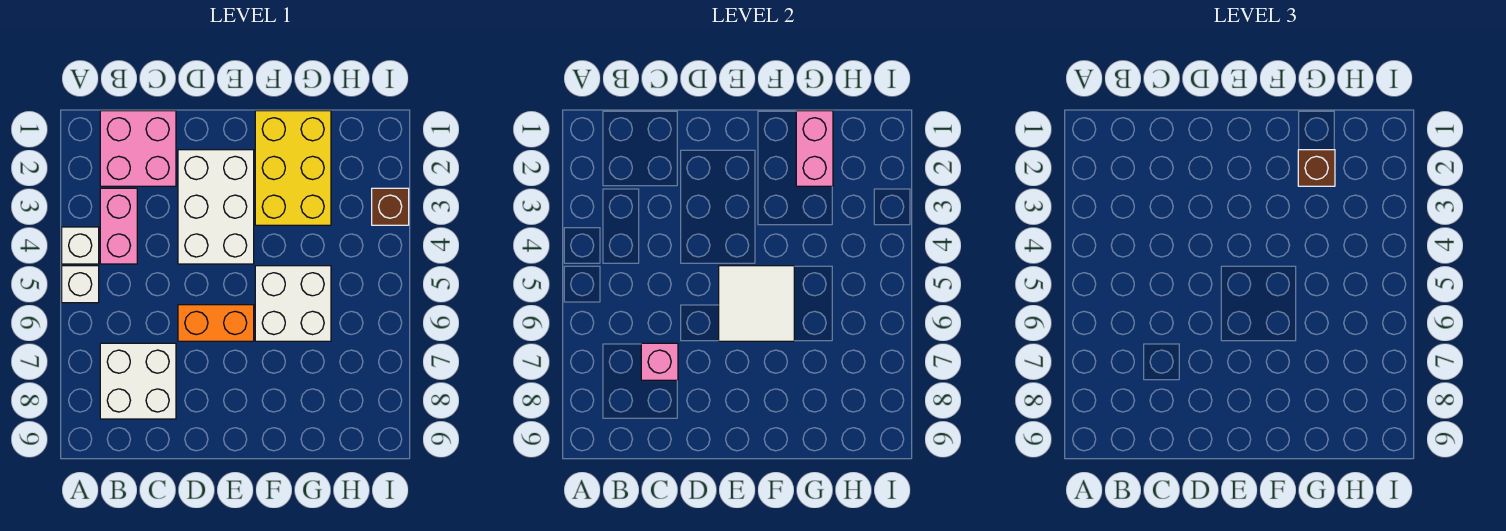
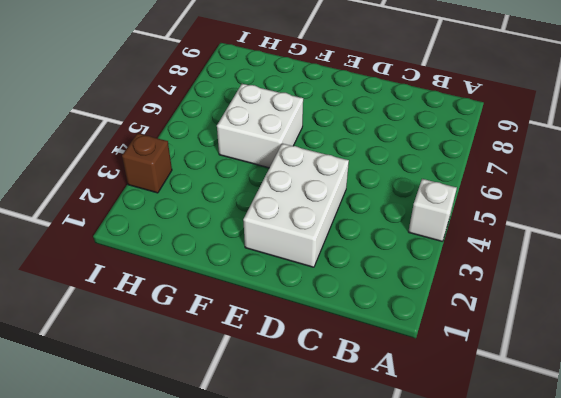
none -> white 1x1 brick [62,266,99,303]
none -> pink 2x2 brick [100,111,176,186]
none -> pink 1x2 brick [100,188,137,264]

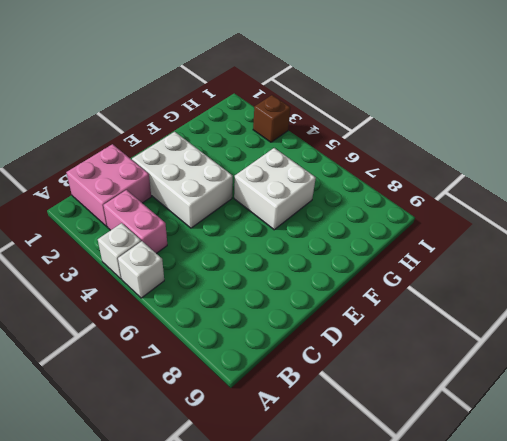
none -> white 2x2 brick [100,343,176,419]
none -> orange 1x2 brick [178,305,254,341]
none -> yellow 2x3 brick [255,111,331,225]

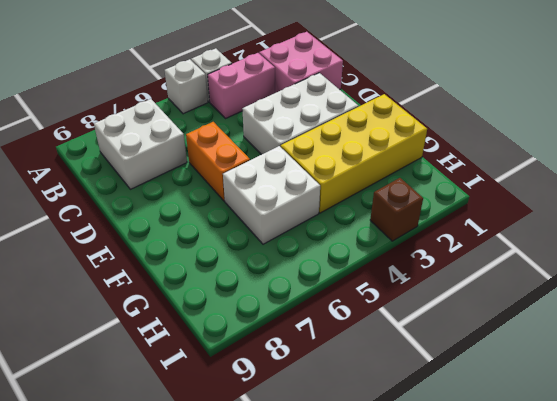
yellow 2x4 brick [281,94,427,213] -> yellow 2x3 brick [255,111,331,225]
none -> pink 1x1 brick [641,343,678,380]
none -> white 2x2 tile [719,266,794,341]
none -> pink 1x2 brick [796,111,833,186]

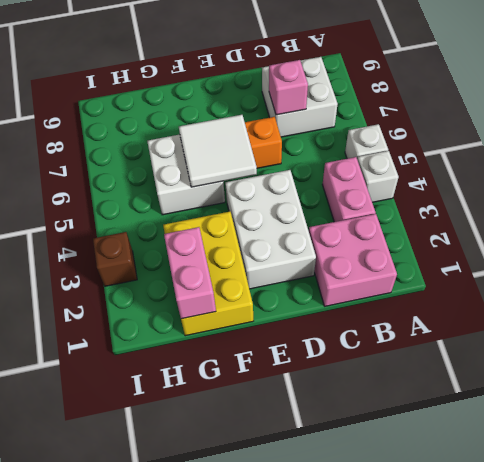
none -> brown 1x1 brick [1298,150,1335,186]

